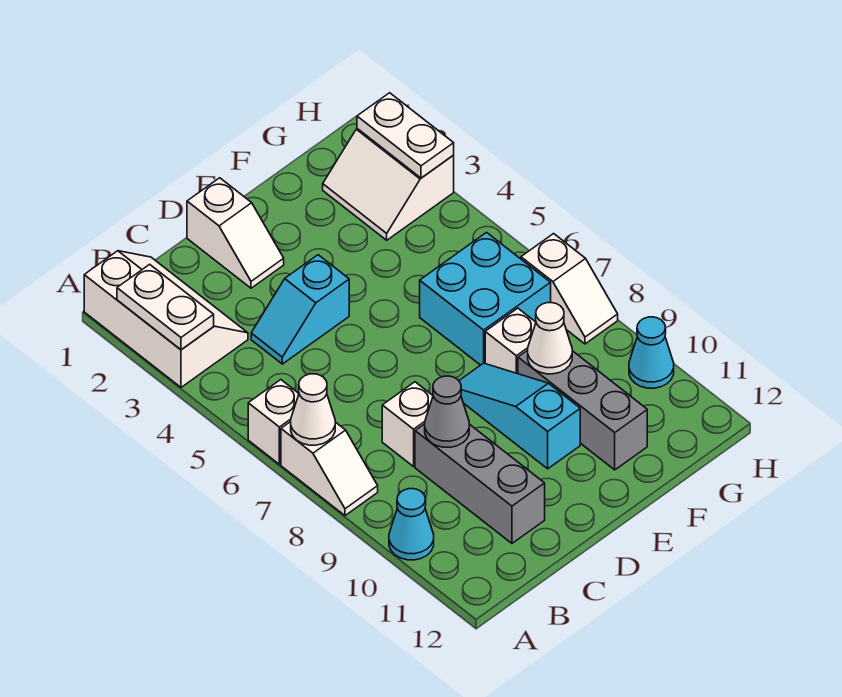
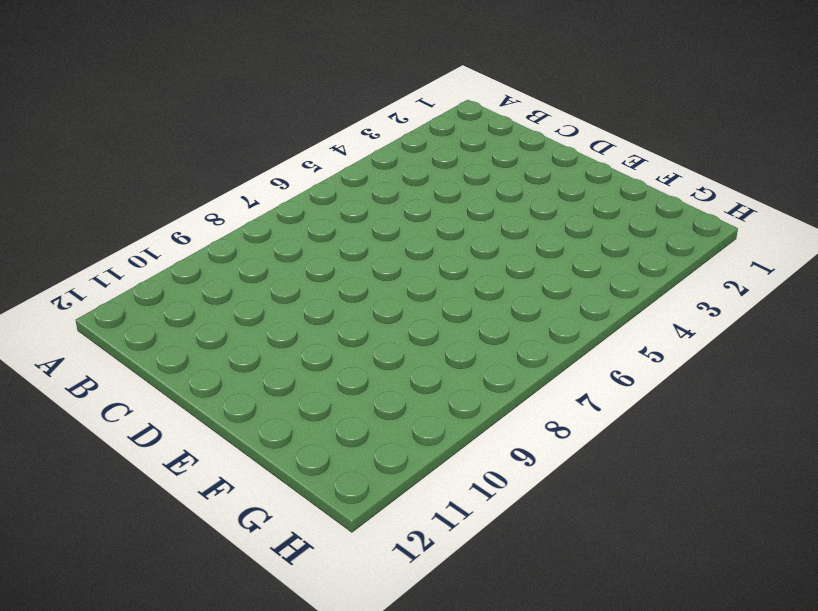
none -> white 2x3 slope [84,251,248,387]
none -> white 1x1 brick [248,380,299,464]
none -> white 1x2 slope [281,422,378,516]

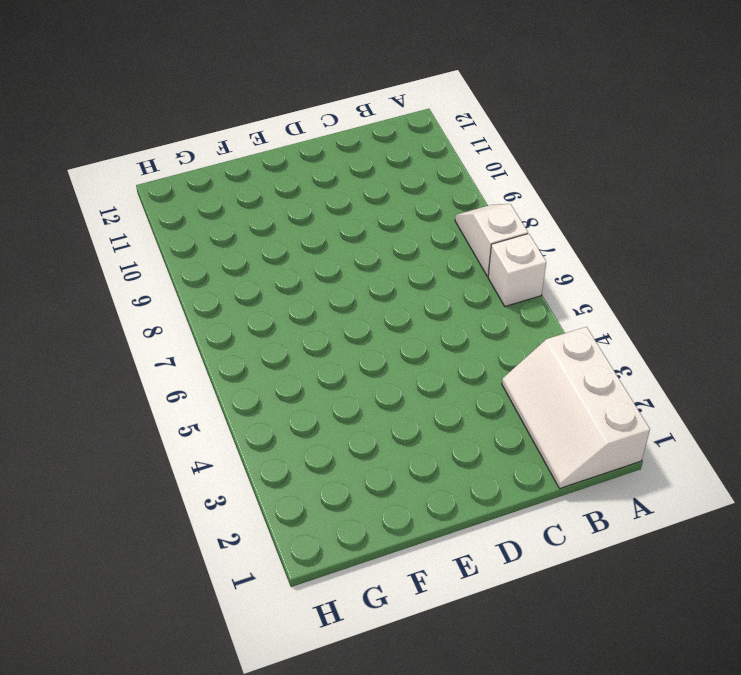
none -> cyan 1x1 cone [389,489,434,560]
none -> cyan 1x2 slope [251,255,349,364]
none -> white 1x1 brick [382,382,433,466]

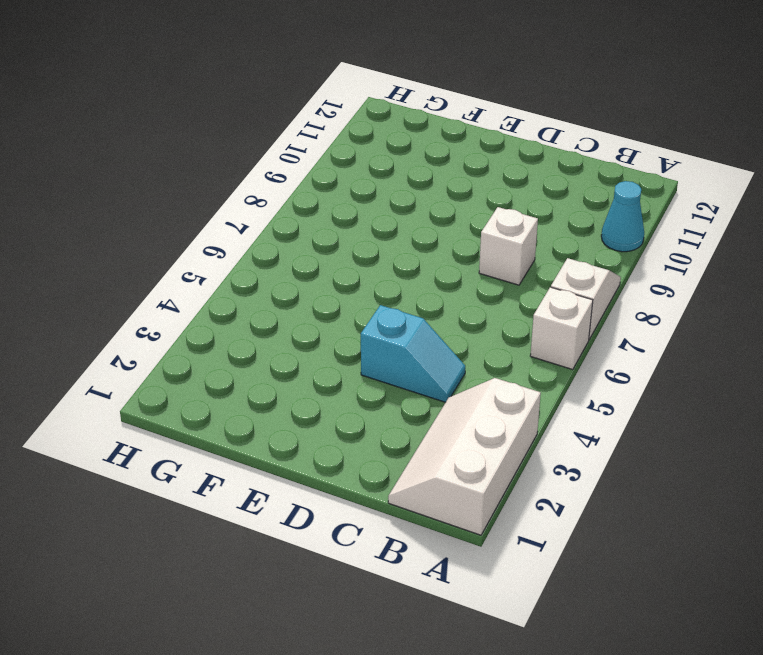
none -> grey 1x3 brick [415,424,545,543]
none -> white 1x2 slope [187,178,284,288]
none -> cyan 1x3 slope [459,363,580,469]

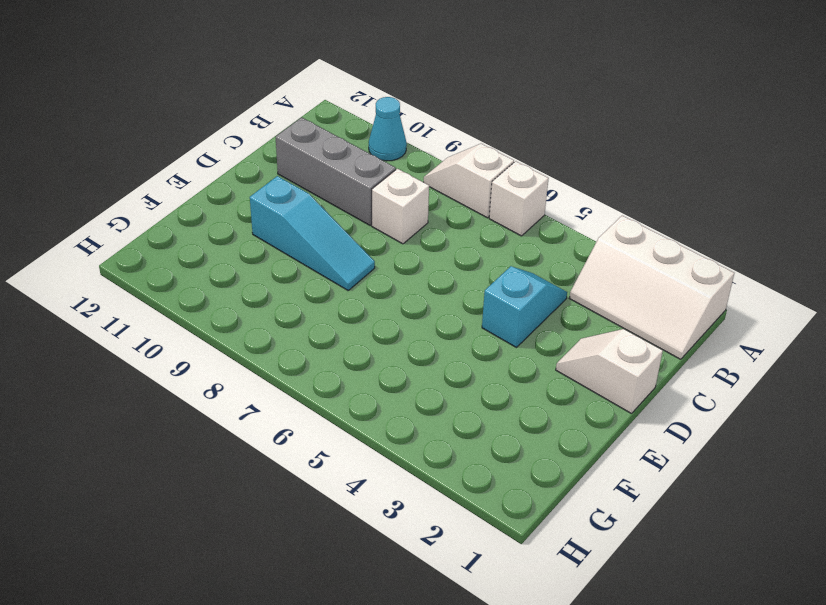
none -> cyan 2x2 brick [420,233,551,365]
none -> white 1x1 brick [485,308,536,374]
none -> grey 1x3 brick [518,350,647,470]

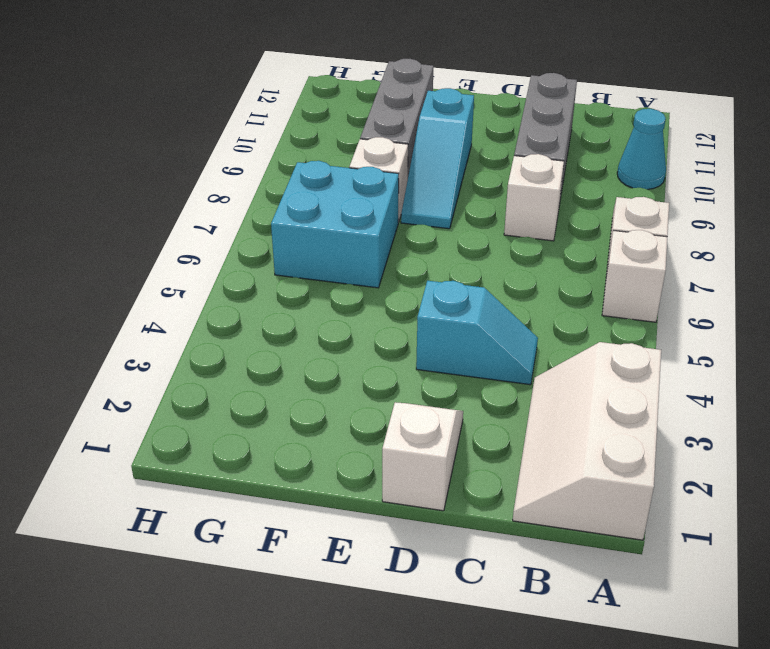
none -> white 2x2 slope [323,129,454,240]
none -> white 1x2 slope [521,234,618,344]
none -> cyan 1x1 cone [629,317,674,388]

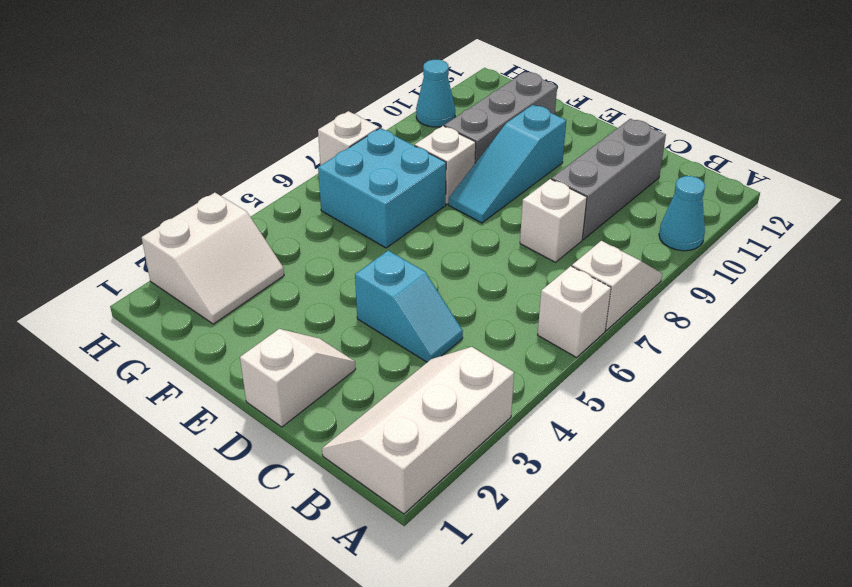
none -> white 1x2 plate [117,264,214,350]
none -> white 1x1 cone [291,374,335,445]
none -> grey 1x1 cone [425,376,469,447]

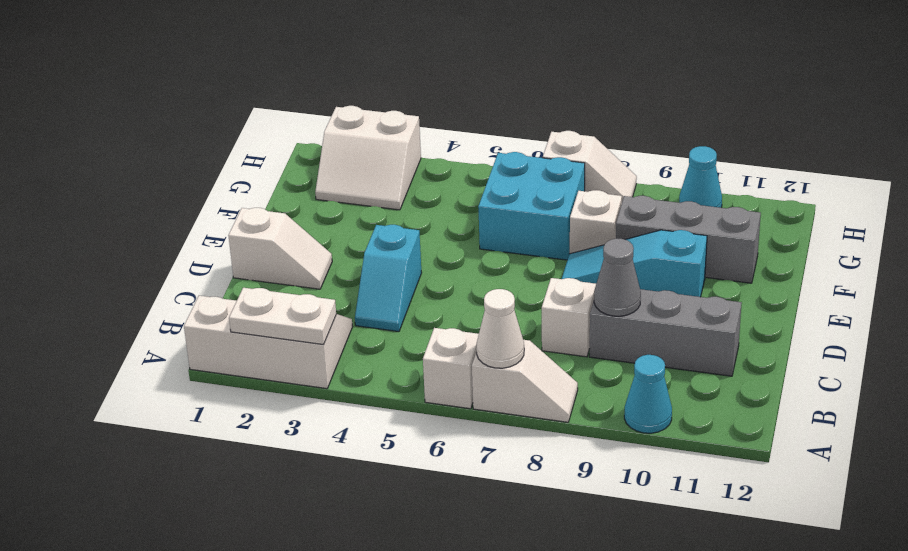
none -> white 1x1 cone [528,303,572,374]
none -> white 1x2 plate [357,93,454,178]

